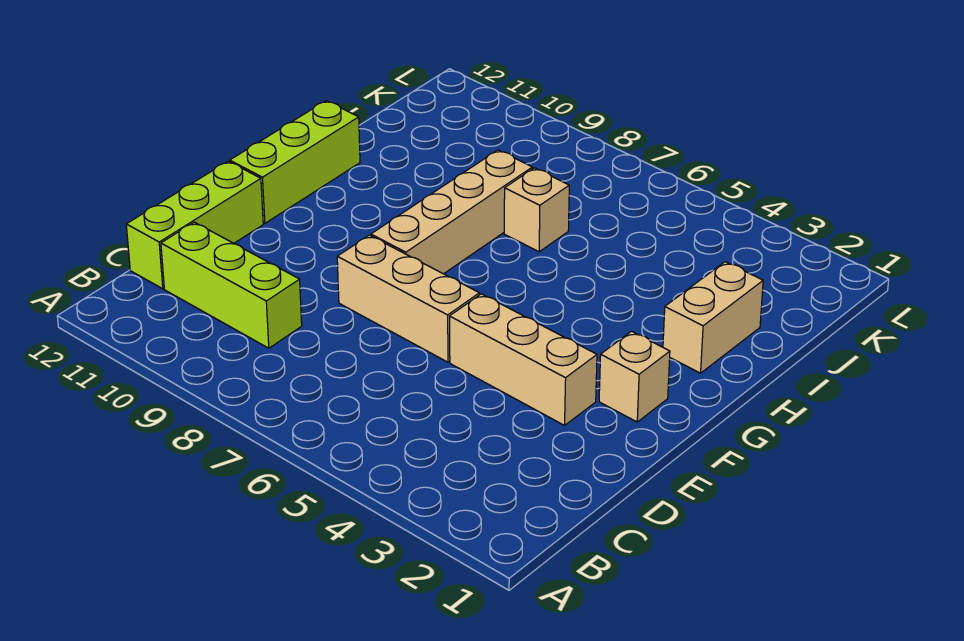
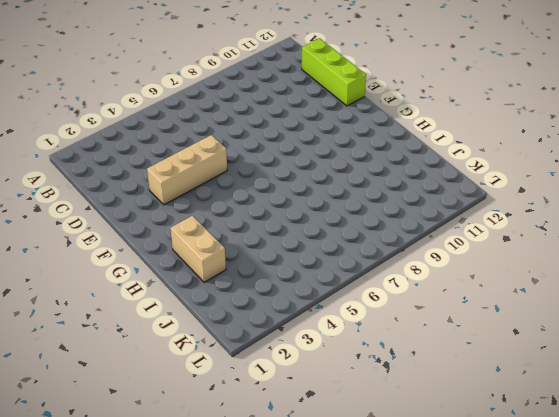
none -> lime 1x3 brick [161,222,302,348]
none -> tan 1x3 brick [337,235,479,362]

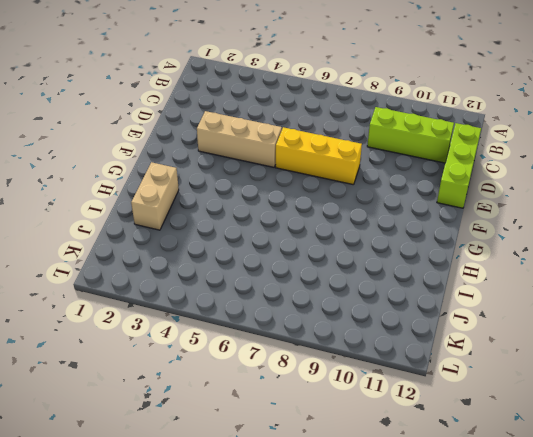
yellow 1x3 brick [276,127,362,185] -> tan 1x3 brick [337,235,479,362]
none -> tan 1x1 brick [599,331,670,422]
none -> tan 1x4 brick [371,150,532,274]

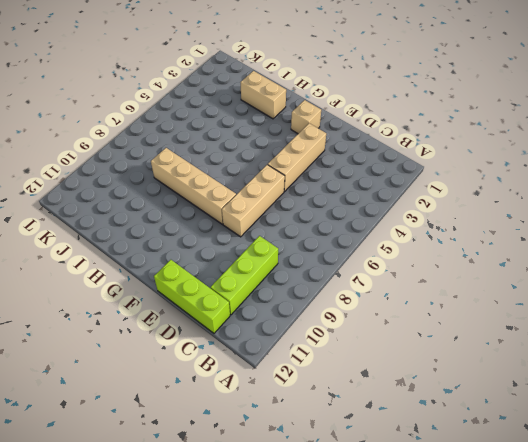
none -> lime 1x3 brick [230,101,360,223]
none -> tan 1x1 brick [504,168,569,252]

